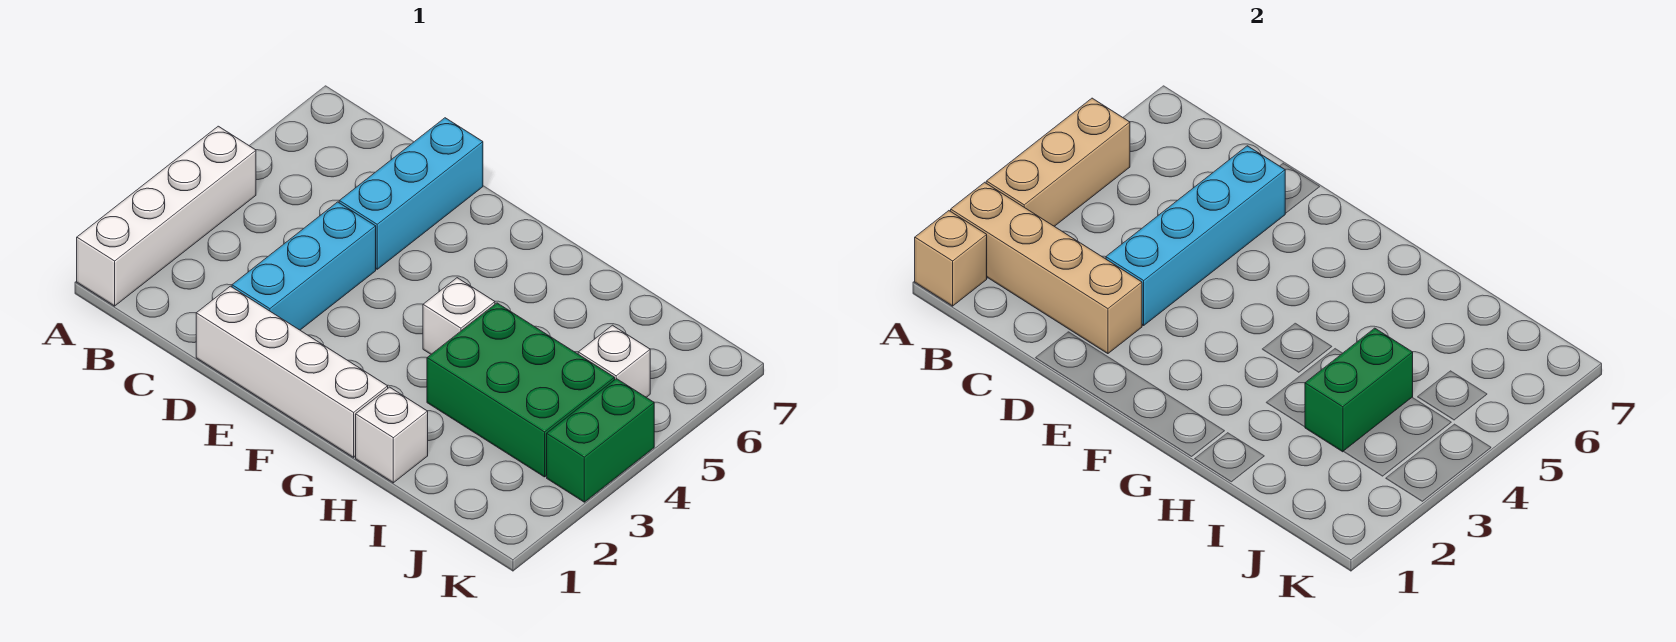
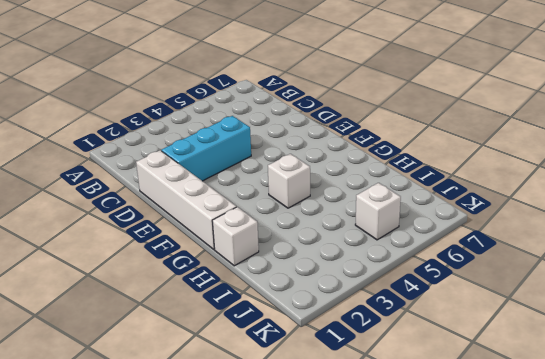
none -> white 1x4 brick [77,126,256,306]
none -> cyan 1x3 brick [339,118,483,269]
none -> green 2x3 brick [427,303,615,477]

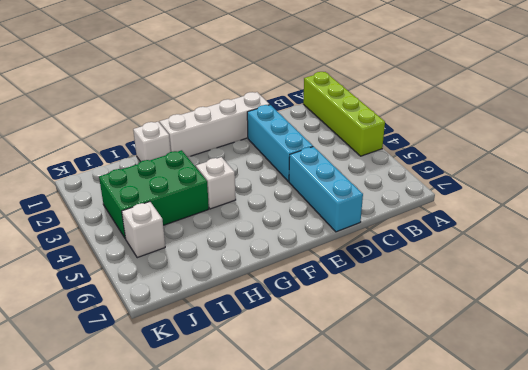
lime 1x4 brick [303,72,385,156] -> white 1x4 brick [77,126,256,306]
none -> green 1x2 brick [547,379,654,502]
none -> tan 1x1 brick [915,211,987,306]
none -> tan 1x4 brick [951,182,1142,354]

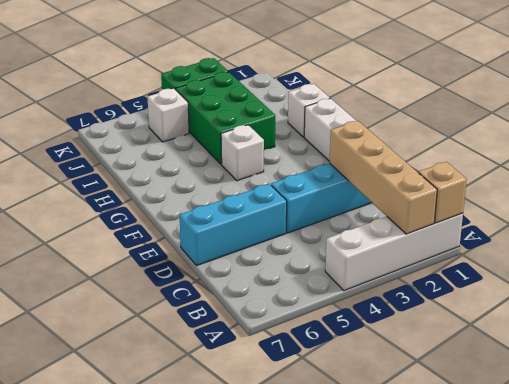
none -> tan 1x3 brick [986,98,1130,226]
none -> cyan 1x4 brick [1106,146,1285,325]
none -> green 1x2 brick [1305,328,1413,452]

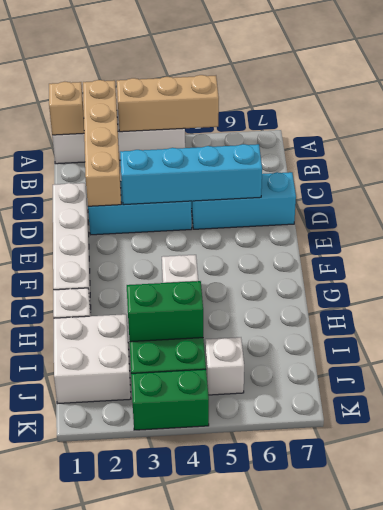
white 2x2 brick [54,314,131,404] -> none

